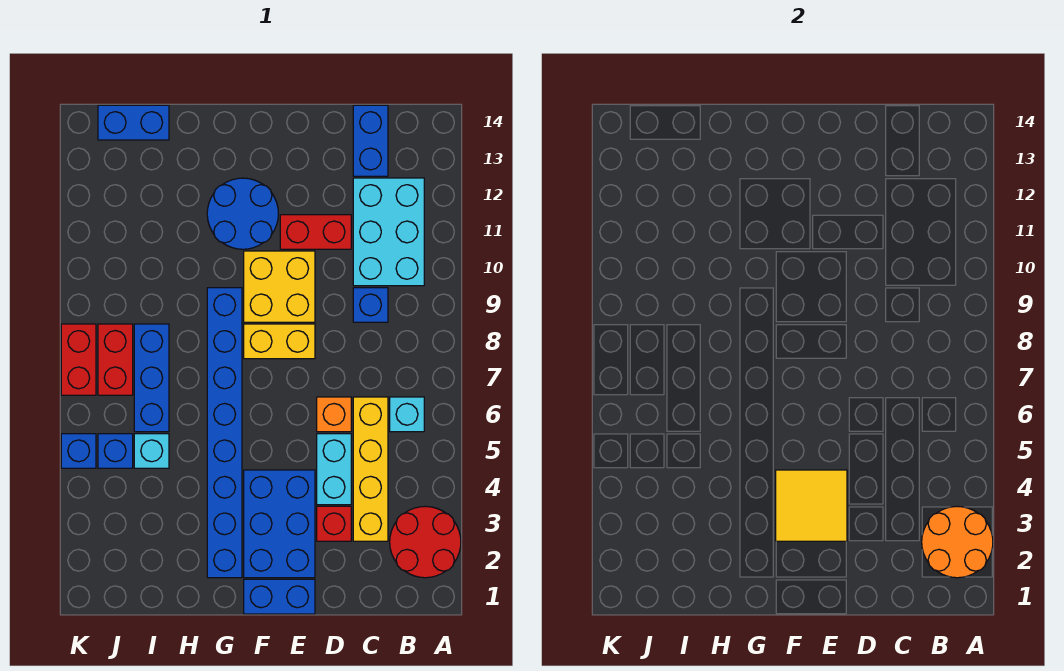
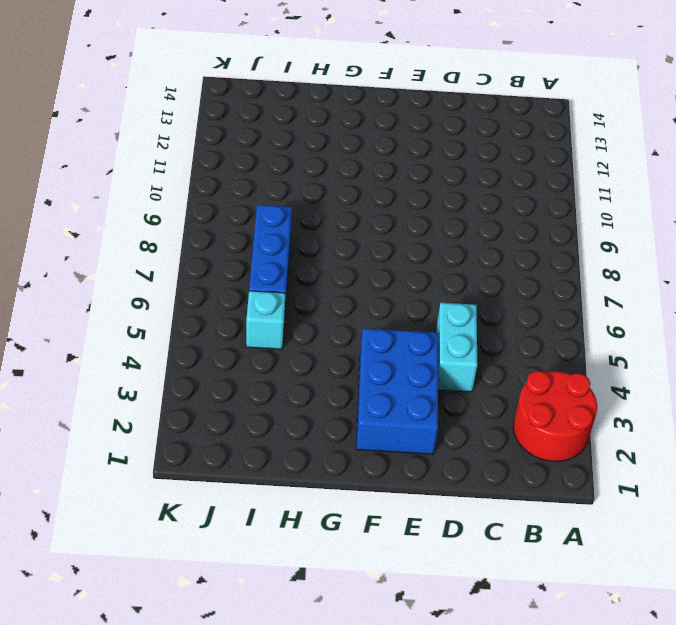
none -> cyan 1x1 brick [390,397,424,432]
none -> cyan 2x3 brick [353,178,424,286]
none -> yellow 1x4 brick [353,397,388,541]

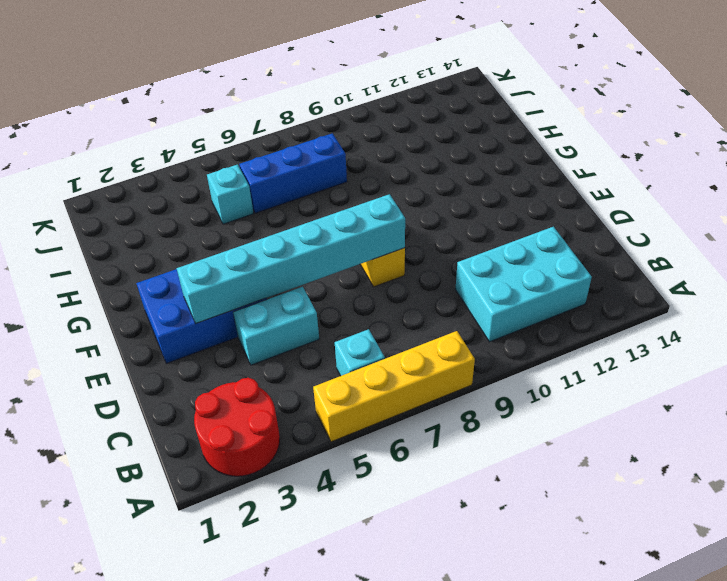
yellow 1x4 brick [313,331,475,442] -> yellow 1x4 brick moved to [353,397,388,541]
cyan 1x6 brick [177,194,405,323] -> yellow 2x2 tile [776,470,847,541]
none -> blue 1x1 brick [353,288,388,322]
none -> blue 1x2 brick [353,105,388,176]
none -> red 1x1 brick [317,506,351,541]

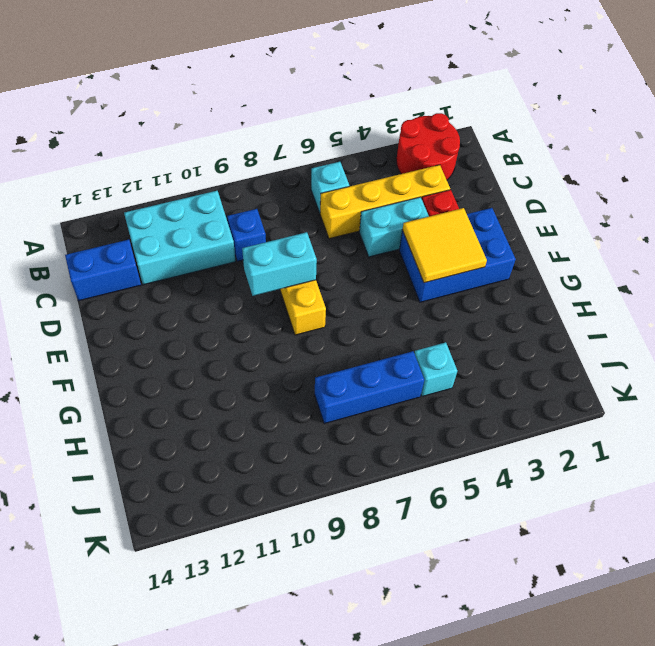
cyan 1x2 brick [242,232,317,296] -> none
none -> orange 1x1 brick [317,397,351,432]
none -> red 1x2 brick [280,215,351,249]
none -> blue 1x2 brick [244,579,315,614]

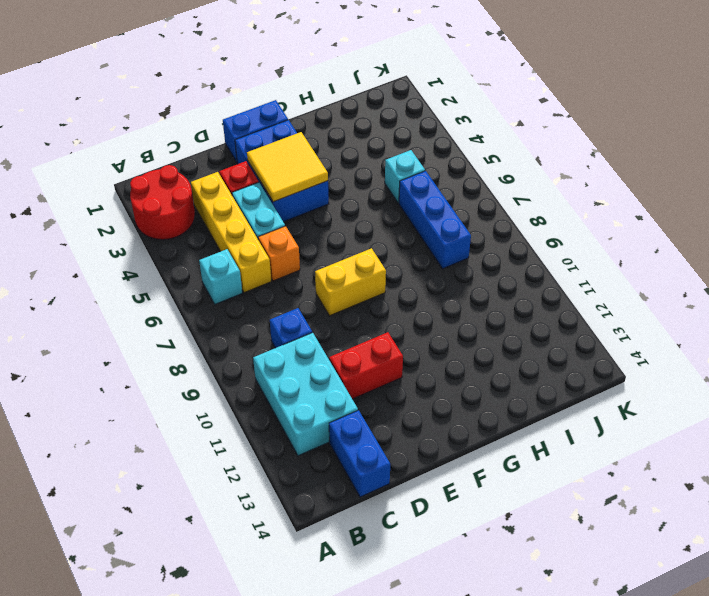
none -> yellow 2x2 brick [244,251,315,322]
none -> blue 2x2 round brick [207,178,278,249]
none -> blue 1x8 brick [207,288,242,578]

